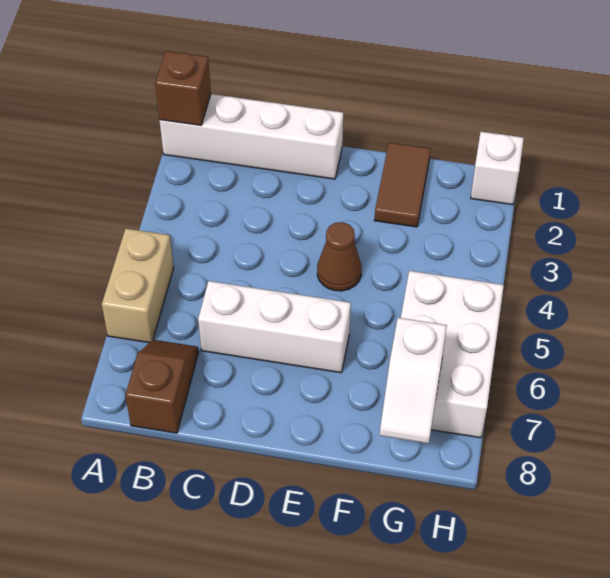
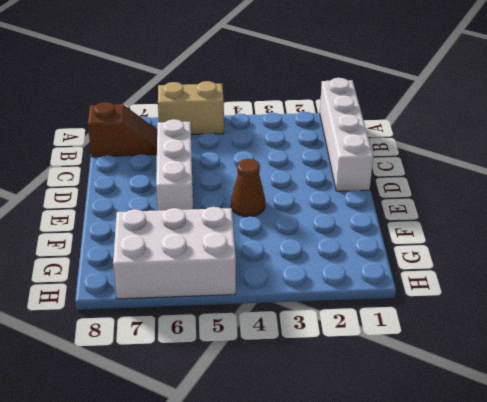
none -> brown 1x2 tile [374,143,431,227]
none -> white 1x1 brick [471,132,524,205]

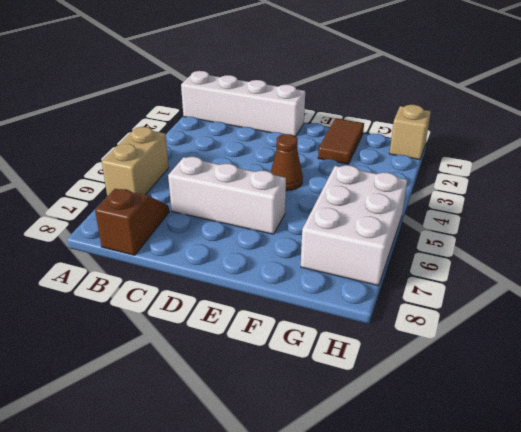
tan 1x1 brick [389,105,431,160] -> white 1x1 brick [471,132,524,205]
none -> brown 1x1 brick [155,51,211,125]
none -> white 1x2 slope [380,318,447,444]

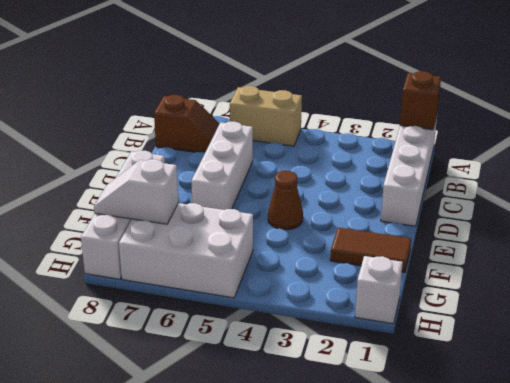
white 1x4 brick [81,151,165,279] -> none

